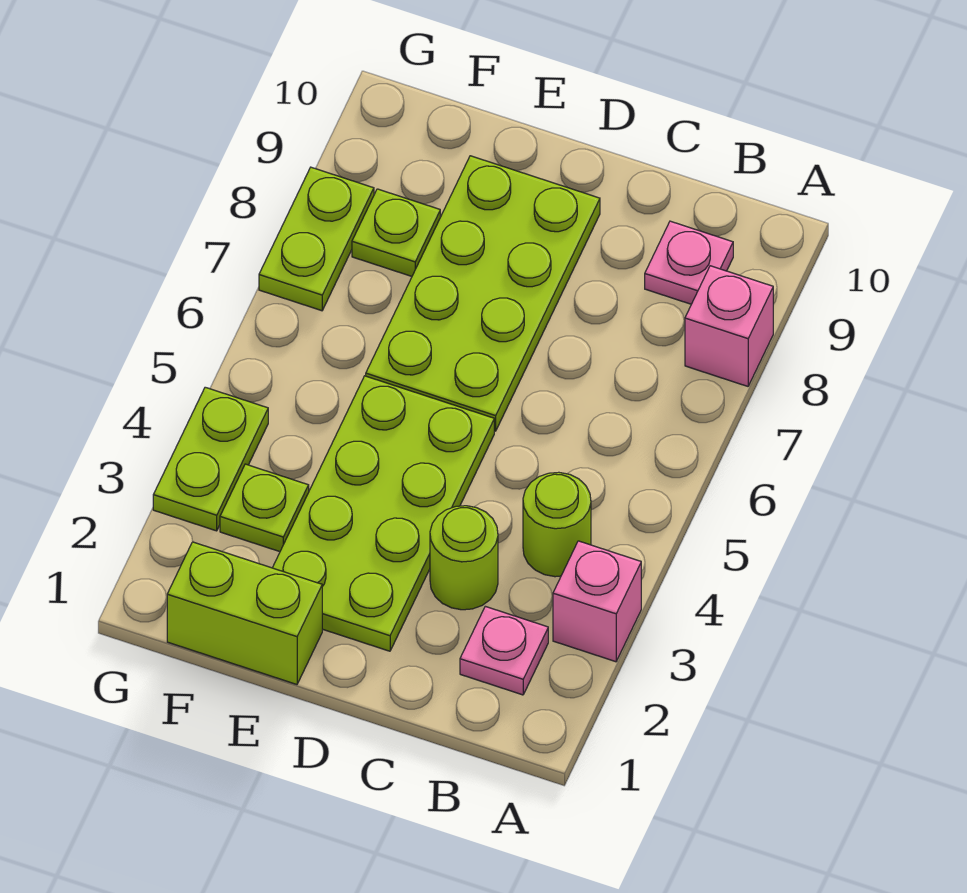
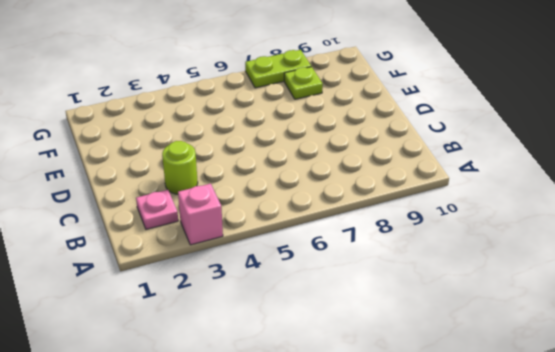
none -> pink 1x1 brick [685,266,773,386]
none -> lime 1x1 round brick [523,472,591,577]
none -> pink 1x1 plate [645,221,733,304]

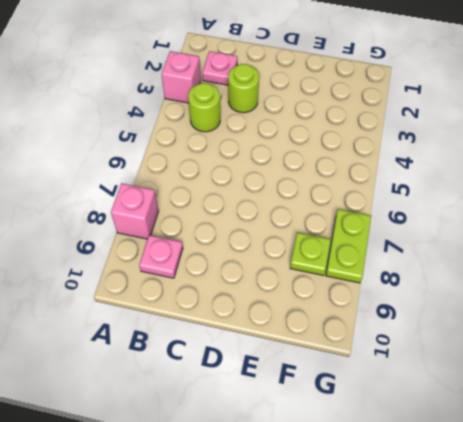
none -> lime 2x4 plate [273,376,494,651]
none -> lime 2x4 plate [366,156,600,431]
none -> lime 1x2 brick [167,542,322,684]

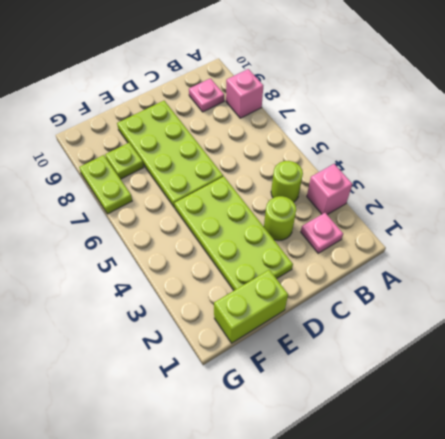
none -> lime 1x1 plate [220,464,309,552]
none -> lime 1x2 plate [153,387,268,531]

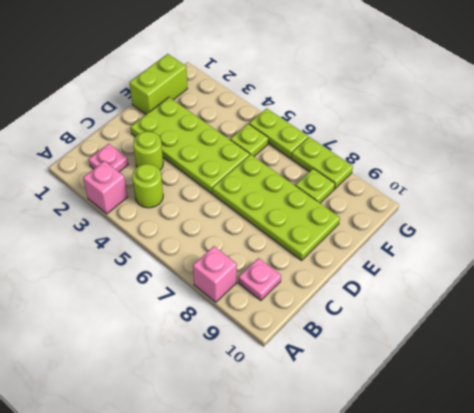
lime 1x1 plate [230,124,268,156] -> lime 1x1 plate moved to [220,464,309,552]
lime 1x2 plate [249,108,308,158] -> lime 1x2 plate moved to [153,387,268,531]

